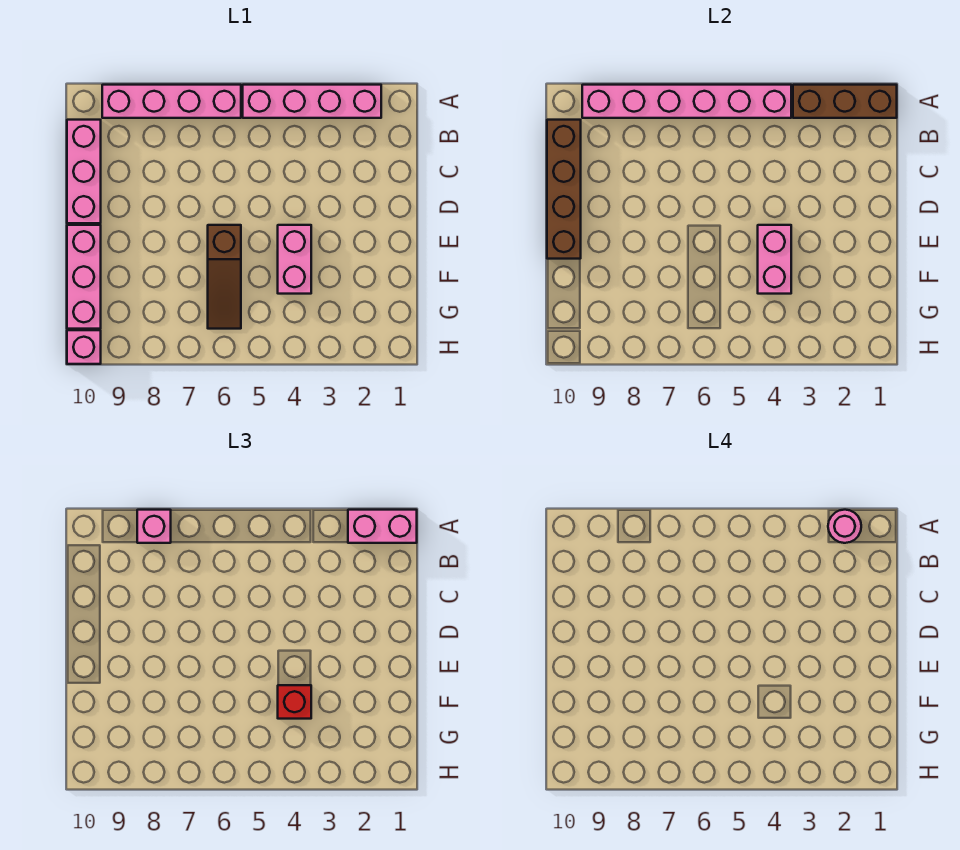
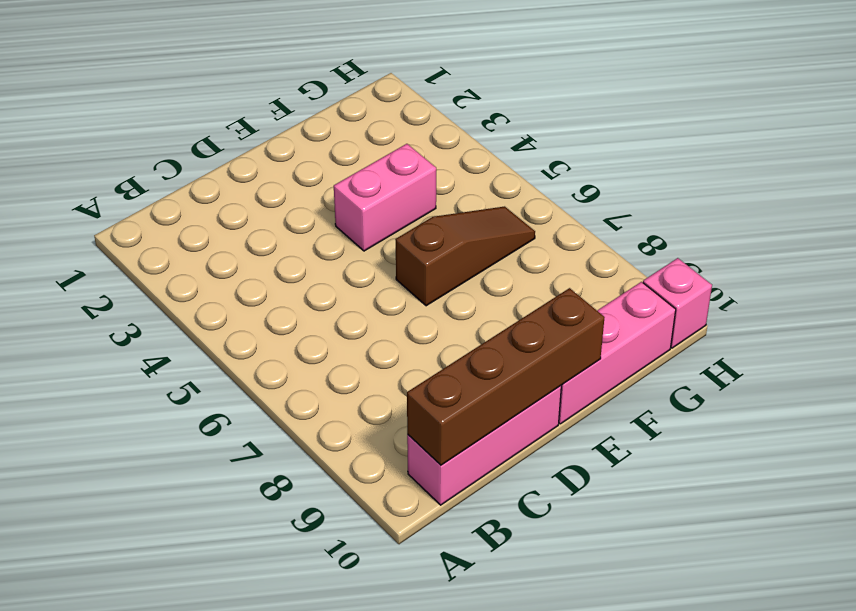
none -> pink 1x4 brick [243,85,381,118]
none -> pink 1x4 brick [102,85,241,118]
none -> brown 1x3 brick [793,85,897,118]

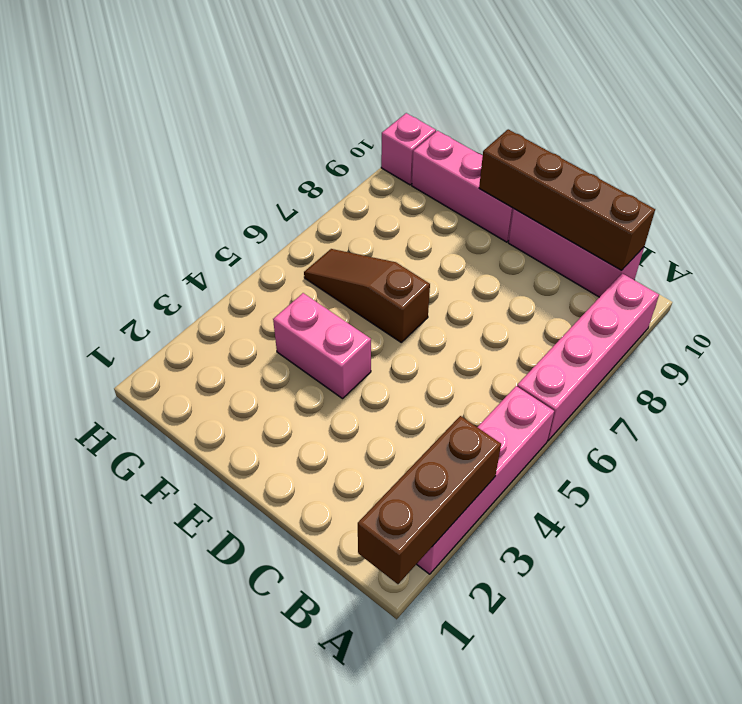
none -> pink 1x6 brick [582,85,791,118]
none -> pink 1x2 brick [758,225,791,294]
none -> pink 1x2 brick [348,510,417,543]

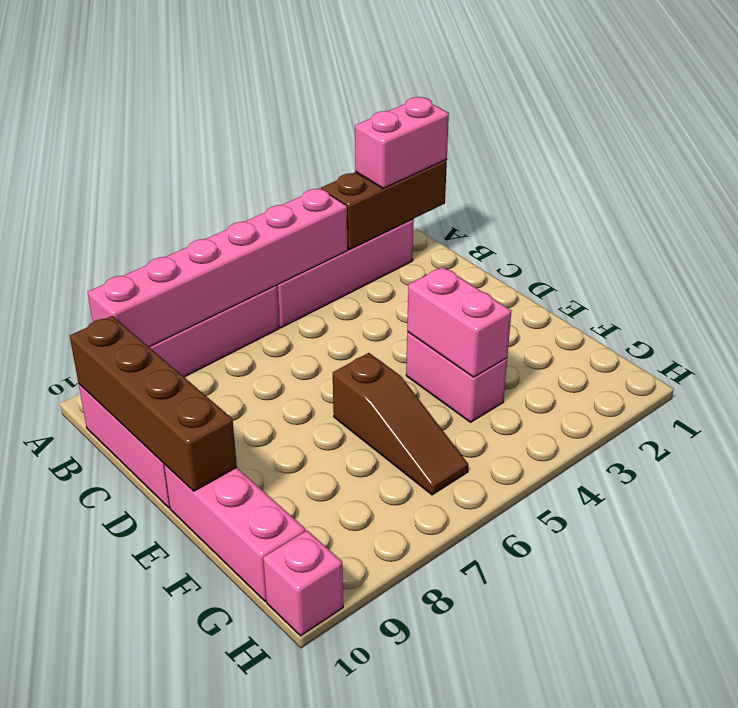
none -> pink 1x1 brick [137,510,171,543]
none -> red 1x1 brick [278,685,311,719]
none -> pink 1x1 round brick [828,510,861,543]

